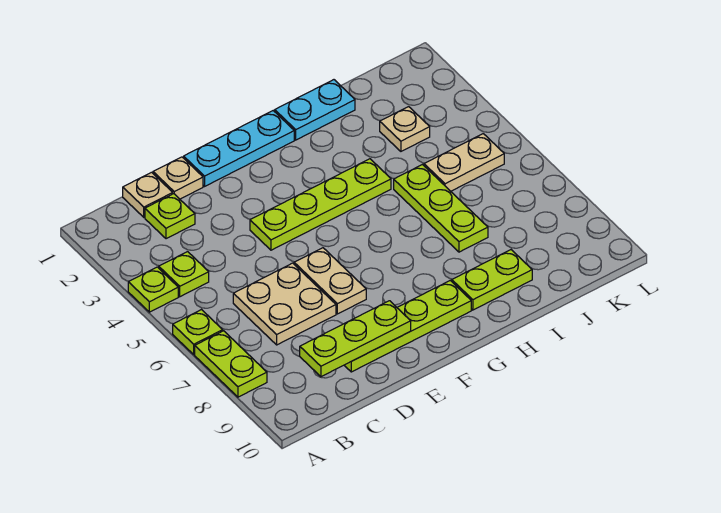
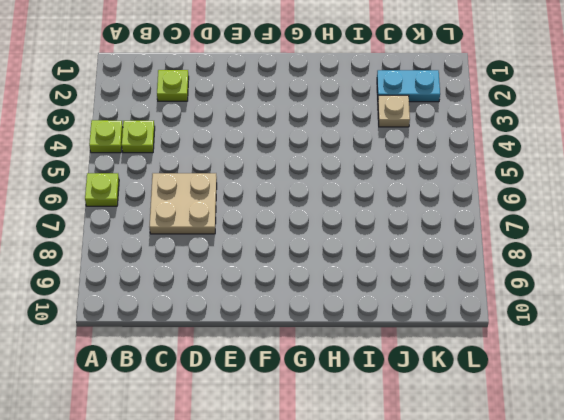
cyan 1x2 plate [377,70,440,102] -> cyan 1x2 plate moved to [275,80,355,140]
none -> lime 1x2 plate [195,331,267,397]
none -> tan 1x1 plate [123,172,173,217]
none -> tan 1x1 plate [153,157,203,199]

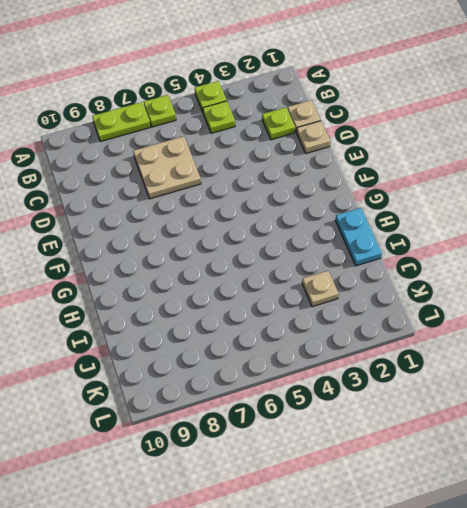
none -> lime 1x4 plate [344,281,471,372]
none -> cyan 1x3 plate [184,111,294,186]
none -> lime 1x4 plate [250,159,391,250]

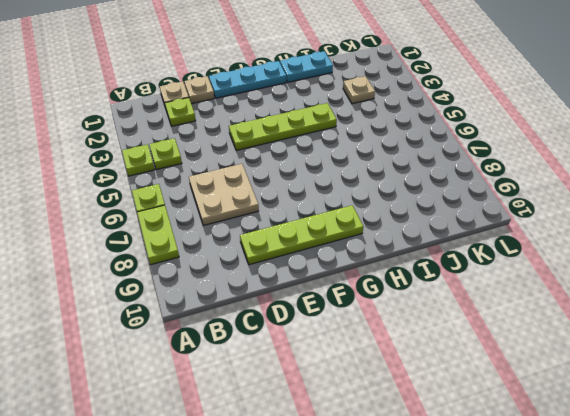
none -> tan 1x2 plate [294,248,366,314]
none -> lime 1x2 plate [452,250,532,310]
none -> lime 1x3 plate [394,165,488,252]

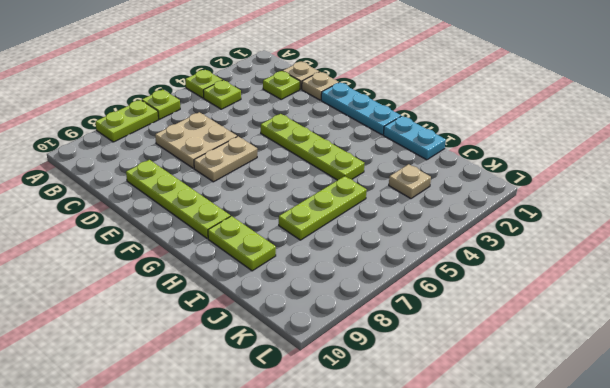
none -> tan 1x2 plate [424,134,504,191]
none -> lime 1x3 plate [300,301,411,377]

